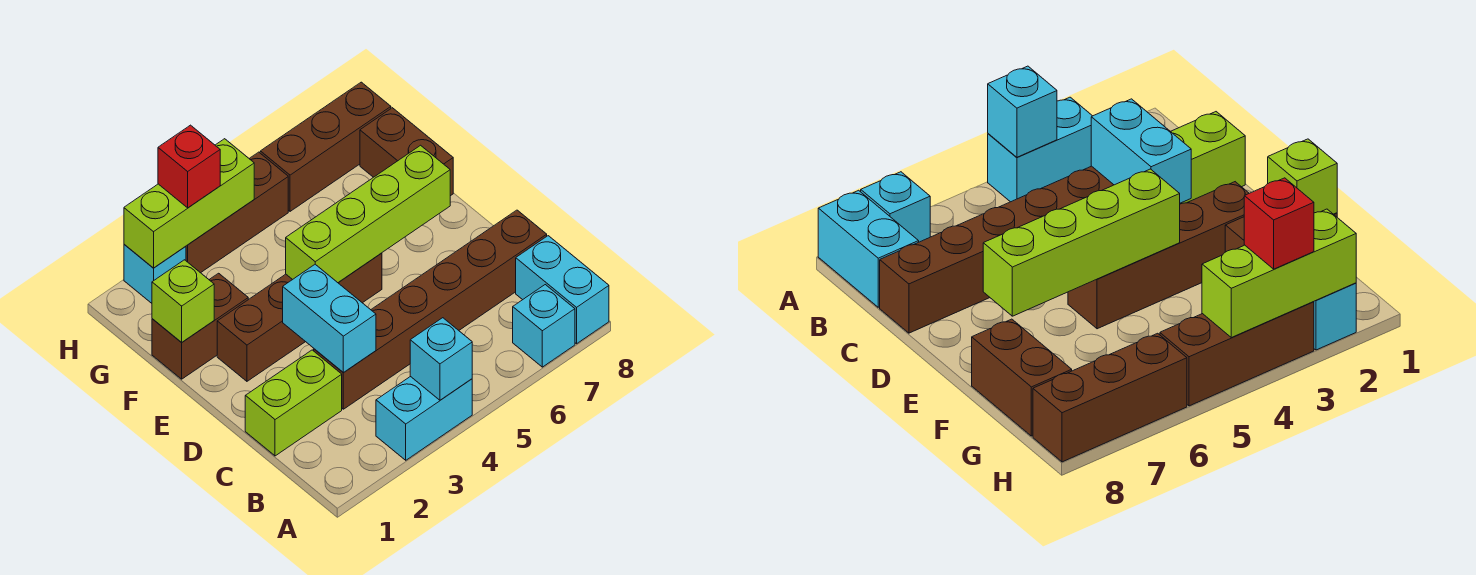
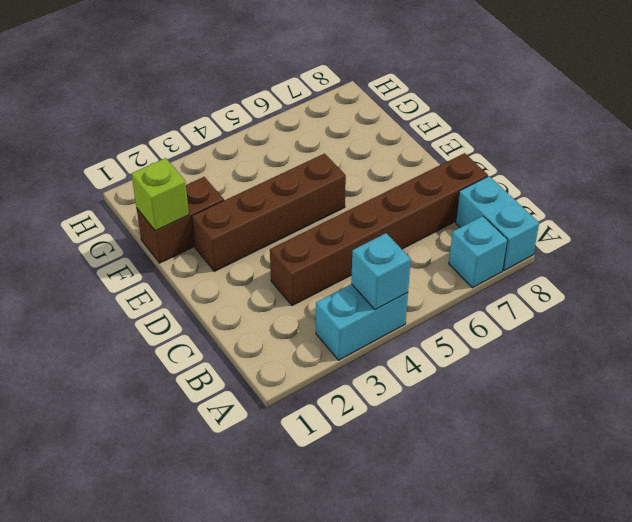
none -> lime 1x2 brick [245,350,342,456]
none -> brown 1x2 brick [360,108,453,196]
none -> cyan 1x1 brick [124,244,186,303]

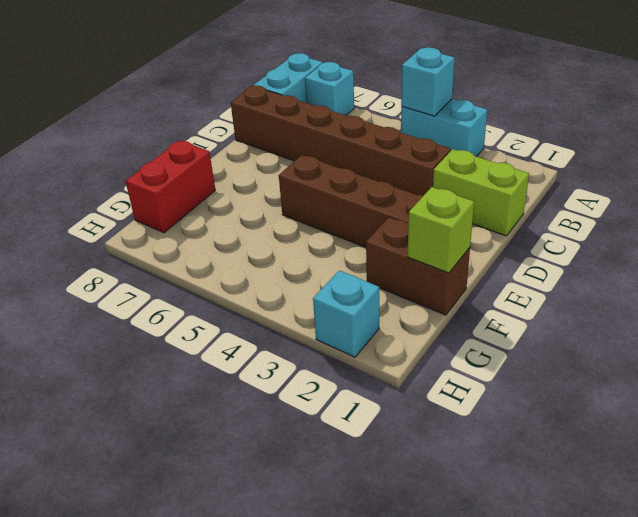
red 1x2 brick [126,140,215,233] -> brown 1x2 brick [360,108,453,196]
none -> brown 1x3 brick [186,152,288,273]
none -> brown 1x3 brick [260,82,391,211]
none -> cyan 1x2 brick [283,264,376,373]

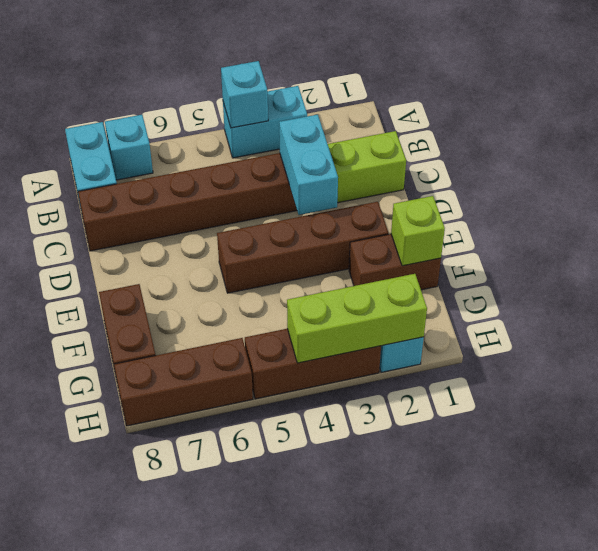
none -> lime 1x4 brick [286,145,450,283]
none -> red 1x1 brick [158,125,220,208]

